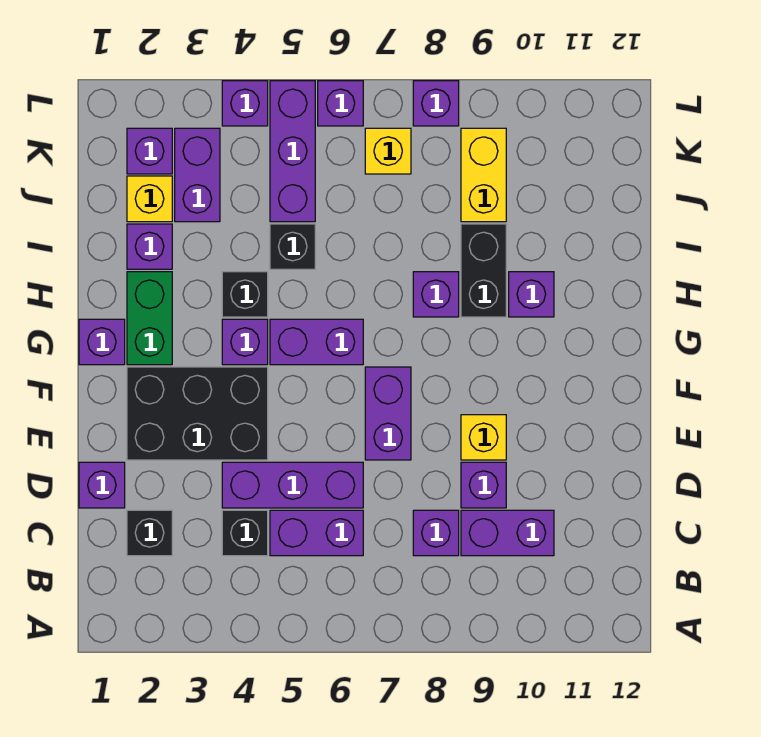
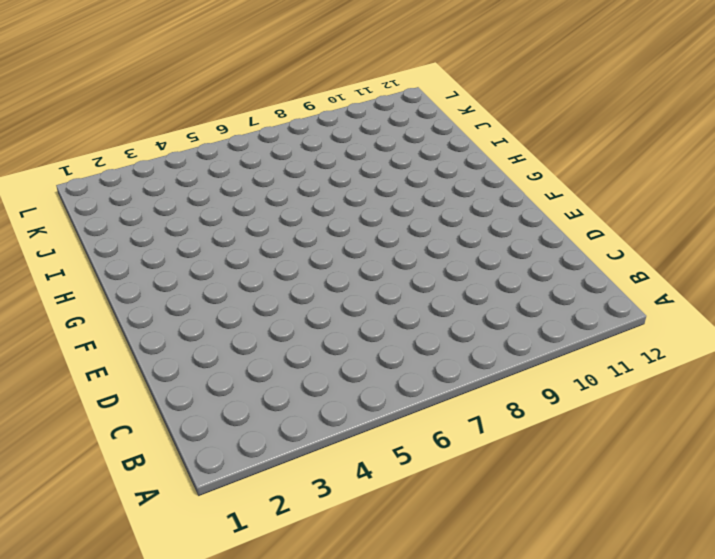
none -> black 1x1 brick [127,510,172,556]
none -> black 1x1 brick [222,510,268,556]
none -> purple 1x2 brick [270,510,363,556]
none -> purple 1x1 brick [413,510,459,556]

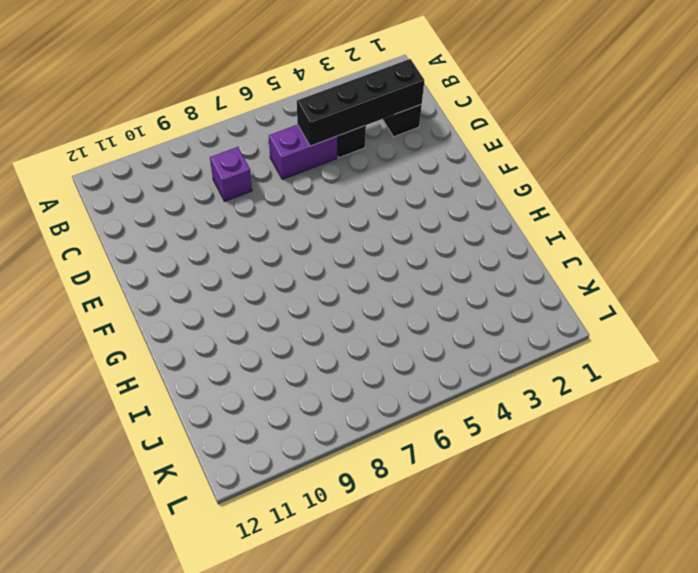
black 1x4 brick [297,59,424,146] -> none
none -> purple 1x2 brick [461,510,554,556]
none -> purple 1x1 brick [79,462,125,508]
none -> purple 1x3 brick [222,462,363,508]
none -> purple 1x1 brick [461,462,506,508]

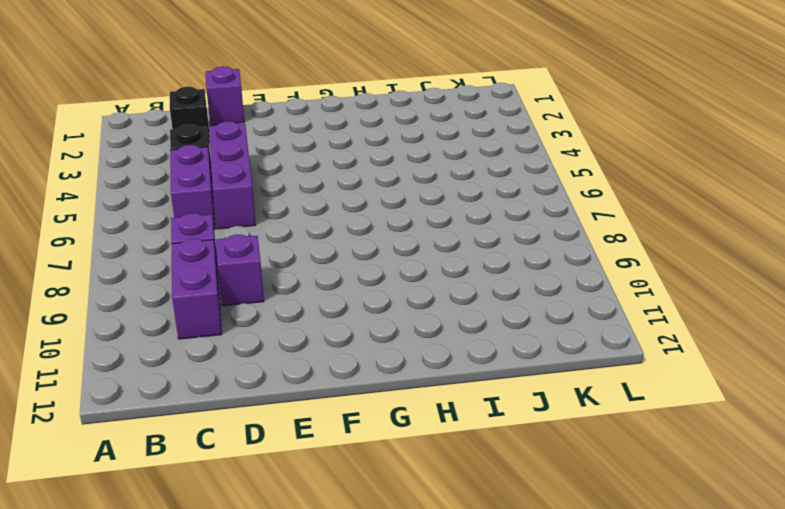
none -> black 2x3 brick [127,367,268,460]
none -> purple 1x2 brick [365,367,411,460]
none -> yellow 1x1 brick [461,415,506,460]
none -> purple 1x1 brick [79,319,125,365]

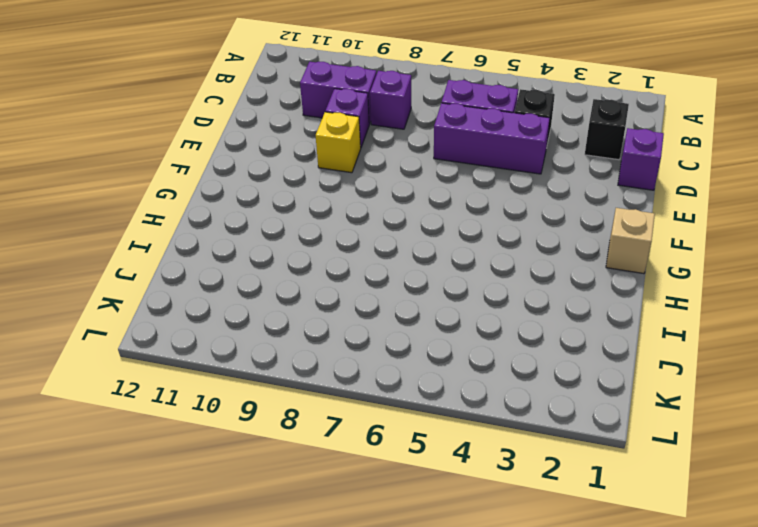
tan 1x1 brick [606,208,655,274] -> purple 1x1 brick [79,319,125,365]
none -> black 2x3 brick [127,367,268,460]
none -> purple 1x2 brick [365,367,411,460]
none -> green 1x2 brick [127,272,172,365]
none -> purple 1x1 brick [222,319,268,365]

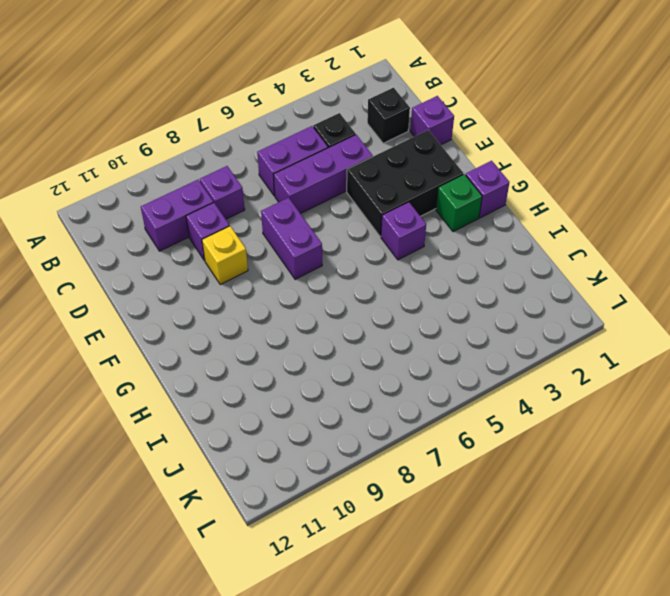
green 1x1 brick [436,174,482,232] -> green 1x2 brick [127,272,172,365]
none -> purple 1x2 brick [270,319,363,365]
none -> black 1x1 brick [222,272,268,317]
none -> purple 1x1 brick [413,272,459,317]
none -> black 1x2 brick [461,224,506,317]

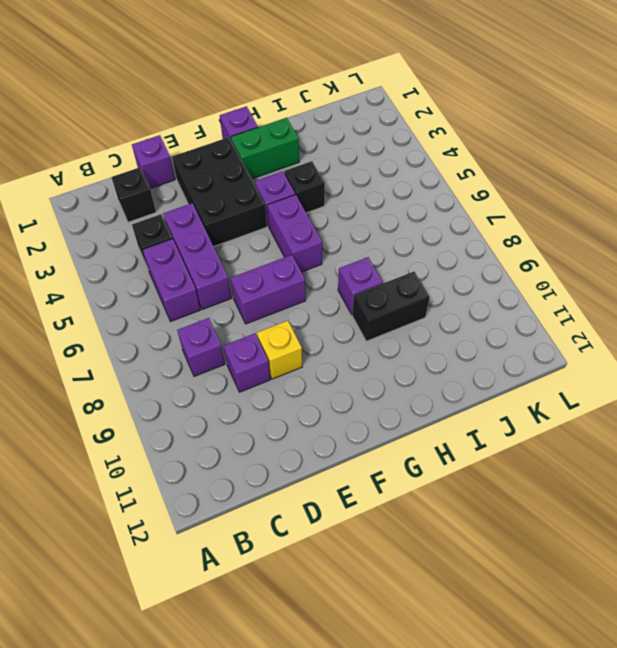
none -> purple 1x2 brick [461,510,554,556]
none -> purple 1x1 brick [509,272,554,317]
none -> purple 1x1 brick [127,224,172,269]
none -> black 1x1 brick [270,224,315,269]

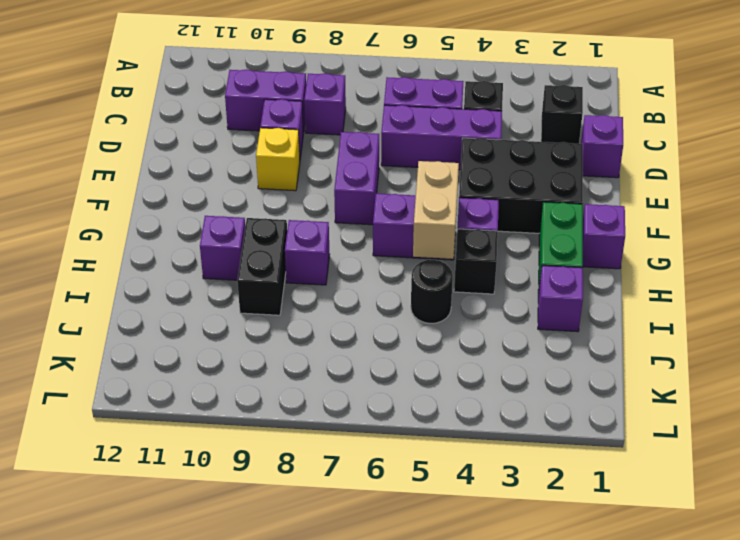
tan 1x2 brick [413,161,459,259] -> none
black 1x1 round brick [411,260,453,323] -> black 1x1 brick [270,224,315,269]
none -> yellow 1x1 brick [127,176,172,222]
none -> purple 1x2 brick [175,128,220,222]
none -> purple 1x3 brick [270,81,315,222]
none -> yellow 1x2 brick [461,128,506,222]

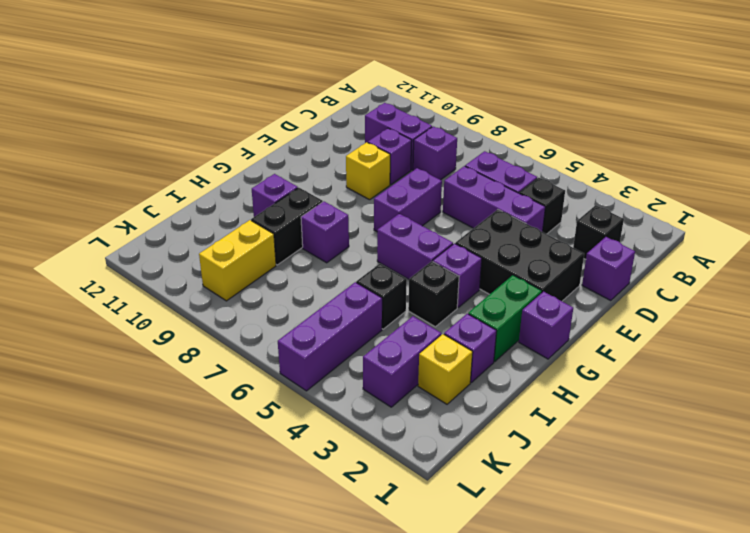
none -> purple 1x1 brick [127,128,172,174]
none -> yellow 1x1 brick [365,128,411,174]
none -> purple 1x1 brick [222,81,268,126]
none -> purple 1x1 brick [318,81,363,126]

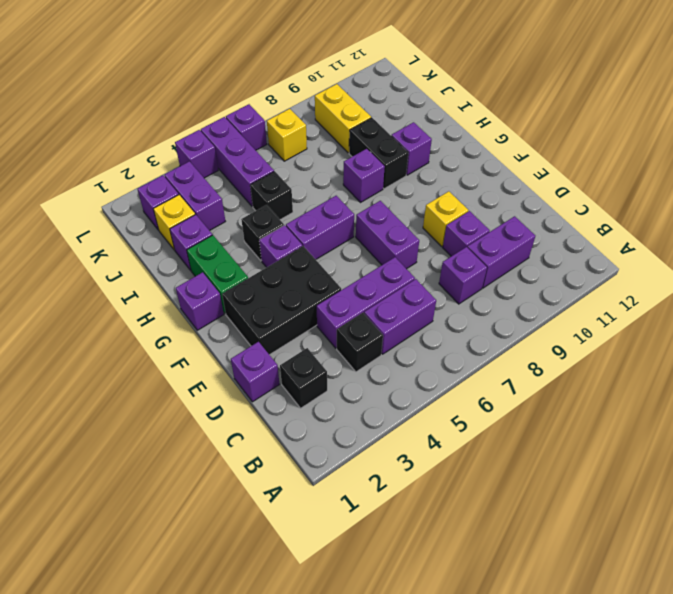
none -> purple 1x1 brick [413,81,459,126]

